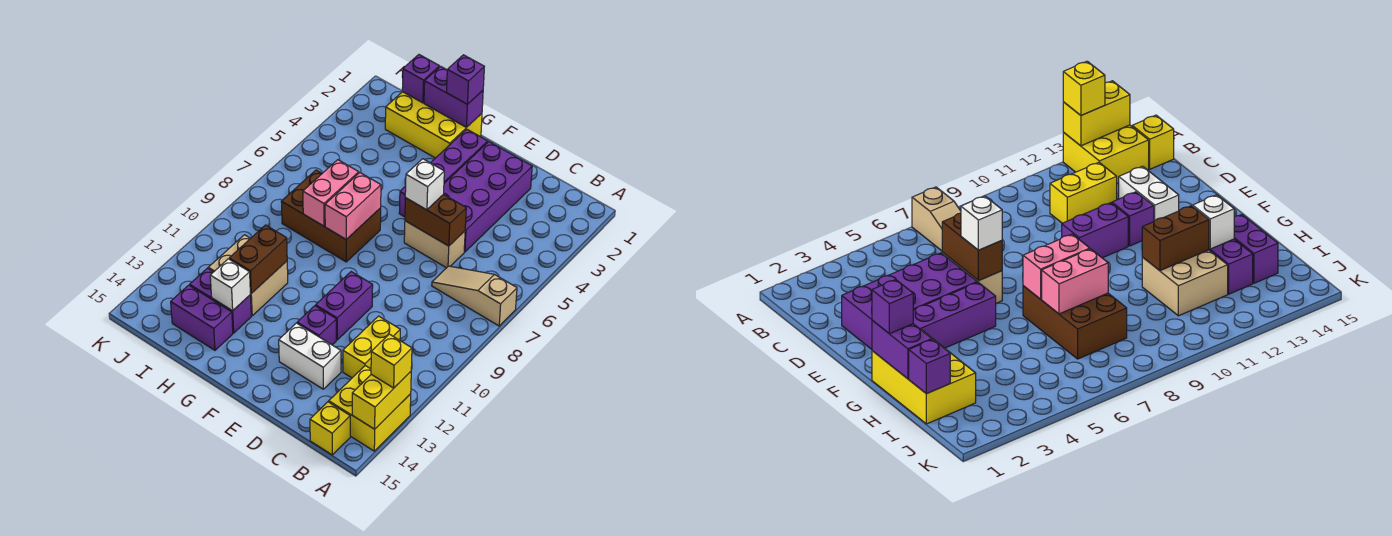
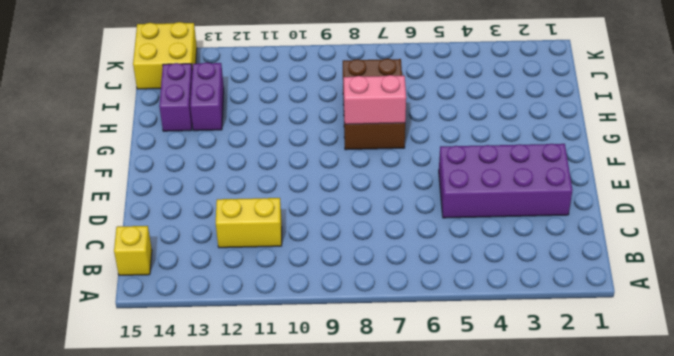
yellow 2x2 brick [133,22,197,89] -> yellow 2x2 brick moved to [329,366,411,451]
none -> tan 1x3 slope [432,266,517,326]
none -> tan 1x2 brick [404,221,465,268]
none -> white 1x2 brick [279,323,341,389]

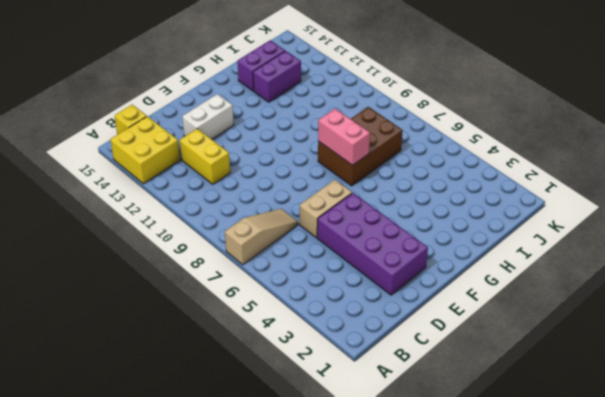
none -> purple 1x2 brick [316,272,373,340]
none -> purple 1x1 brick [297,306,336,345]
none -> purple 1x4 brick [399,129,488,217]

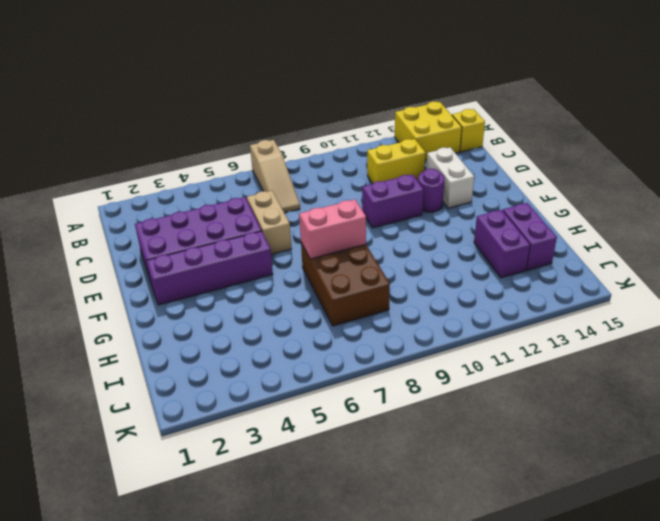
purple 1x1 round brick [418,169,444,212] -> purple 1x1 brick [297,306,336,345]
none -> yellow 2x3 brick [385,92,482,158]
none -> tan 2x2 brick [208,235,288,316]
none -> yellow 1x2 brick [352,372,411,429]

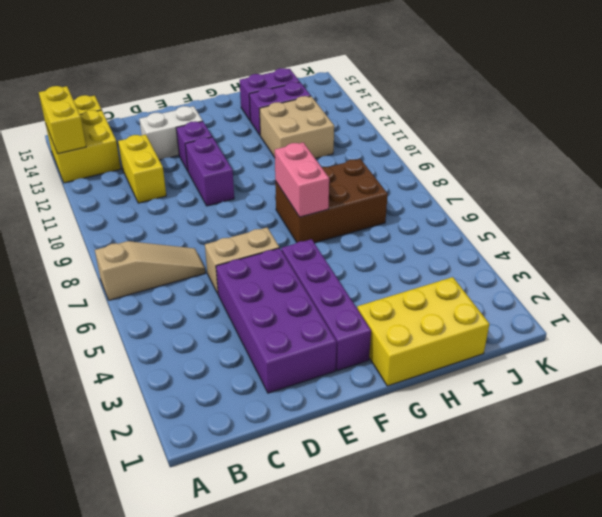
none -> brown 1x2 brick [405,194,466,246]
none -> purple 1x2 brick [424,66,483,127]
none -> pink 1x2 brick [303,160,359,226]

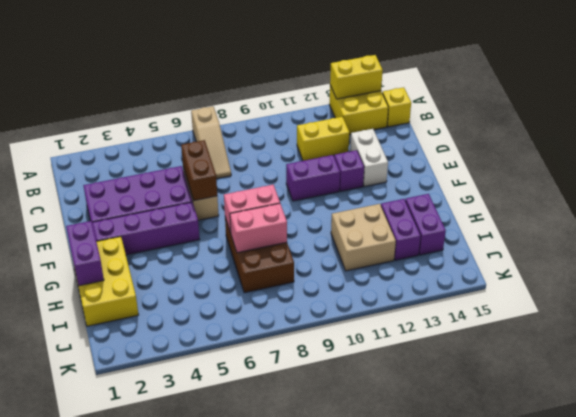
none -> brown 1x2 brick [229,225,287,293]
none -> white 1x1 brick [210,259,250,311]
none -> purple 1x1 brick [402,55,439,103]

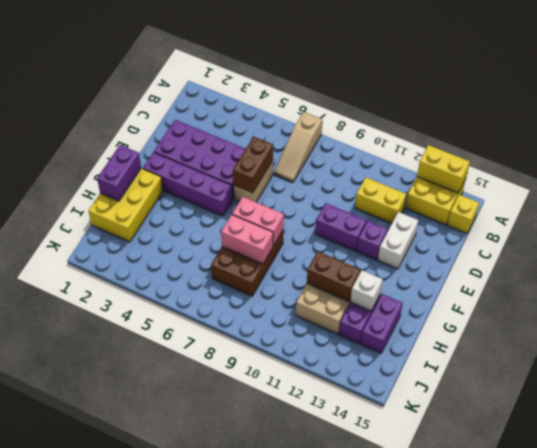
none -> purple 1x1 brick [402,55,439,103]
none -> yellow 1x1 brick [371,334,412,388]
none -> white 1x1 brick [405,159,444,210]

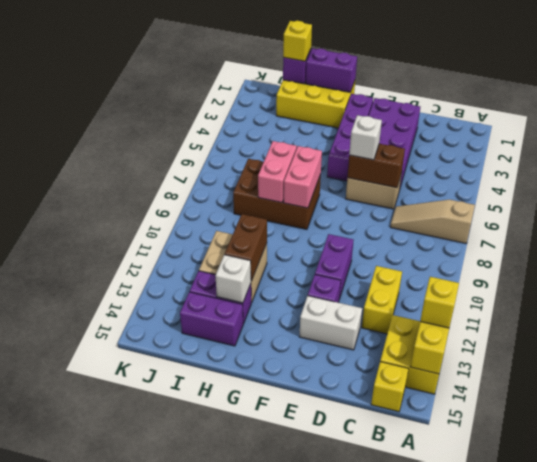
yellow 1x1 brick [283,21,312,61] -> none
none -> purple 1x1 brick [447,55,484,104]

